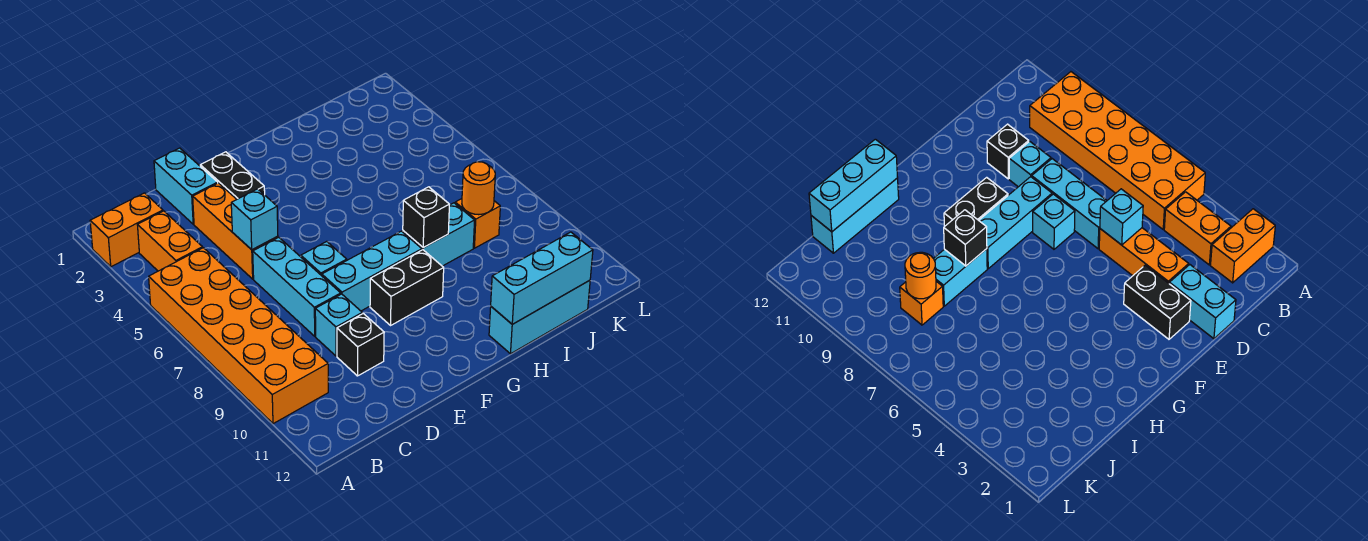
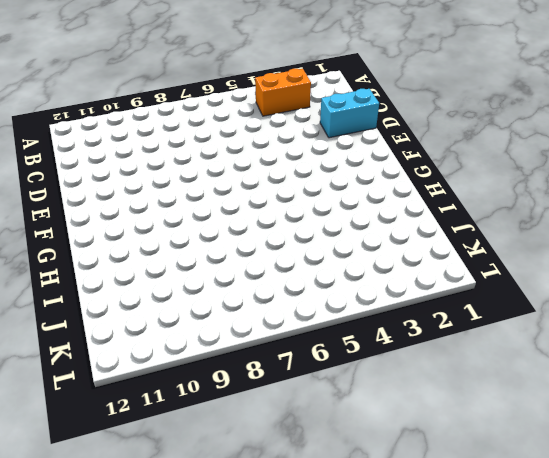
none -> orange 1x2 brick [90,193,163,267]
none -> orange 2x6 brick [149,248,328,424]
none -> orange 1x3 brick [193,183,278,279]

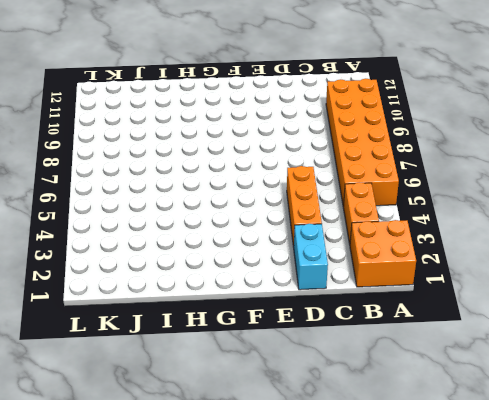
orange 2x2 brick [350,220,416,287] -> orange 1x2 brick [90,193,163,267]
none -> cyan 1x3 brick [253,237,341,336]
none -> cyan 1x1 brick [315,294,362,356]
none -> black 1x1 brick [337,314,384,376]

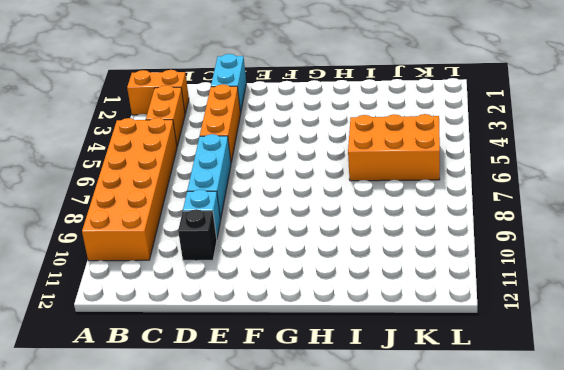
orange 2x3 brick [348,114,440,181] -> none
none -> black 1x2 brick [200,152,265,199]
none -> cyan 1x1 brick [301,241,347,276]
none -> cyan 1x3 brick [322,231,422,311]

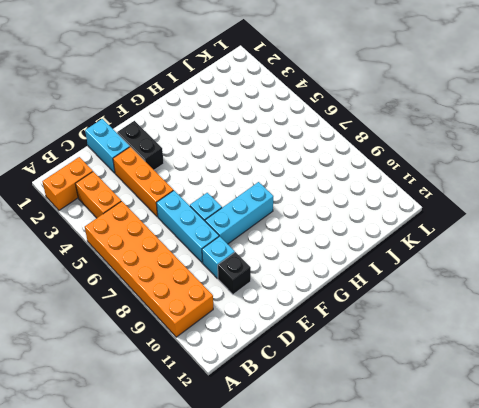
none -> black 1x2 brick [370,250,444,325]
none -> cyan 1x2 brick [403,203,475,266]
none -> cyan 1x3 brick [489,280,590,354]

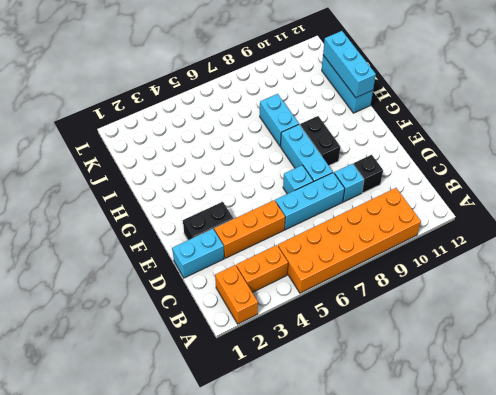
none -> orange 1x1 brick [455,199,500,248]
none -> cyan 1x1 brick [231,189,278,250]
none -> black 1x1 brick [403,187,449,248]

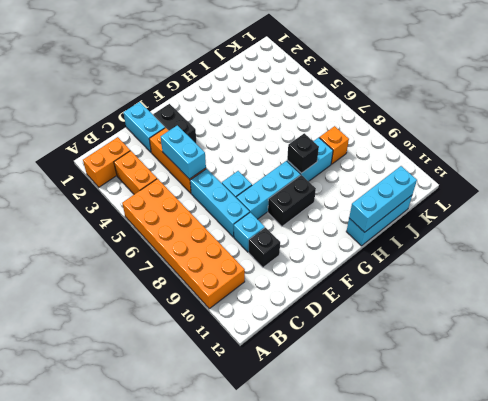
cyan 1x2 brick [161,125,206,179] -> cyan 1x1 brick [231,189,278,250]
none -> orange 1x1 round brick [462,162,495,215]

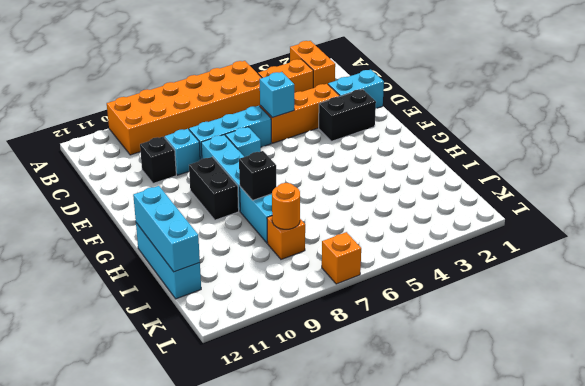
orange 1x1 brick [322,232,361,284] -> none

